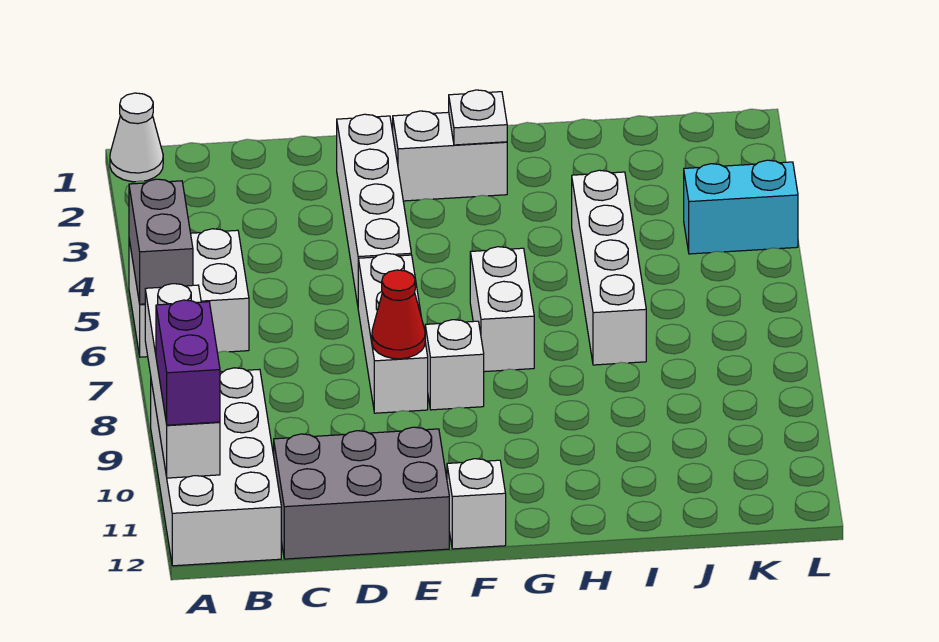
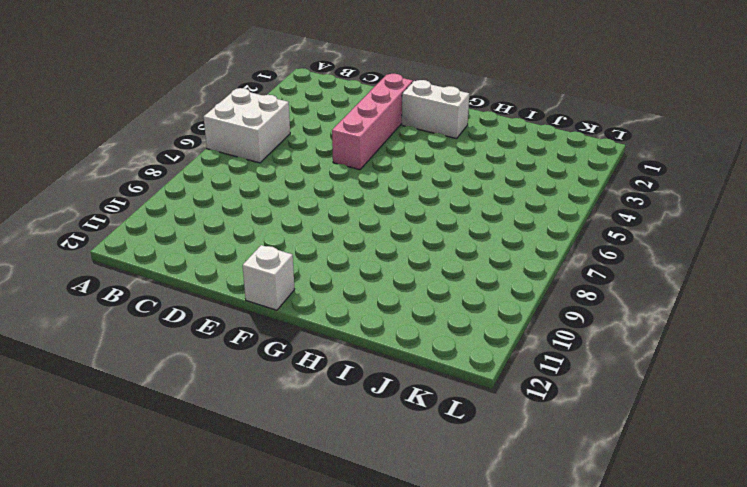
pink 1x4 brick [332,74,413,170] -> white 1x4 brick [337,114,411,305]
none -> white 1x1 cone [110,93,163,182]
none -> white 2x4 brick [151,368,281,566]
none -> grey 2x3 brick [274,427,449,559]

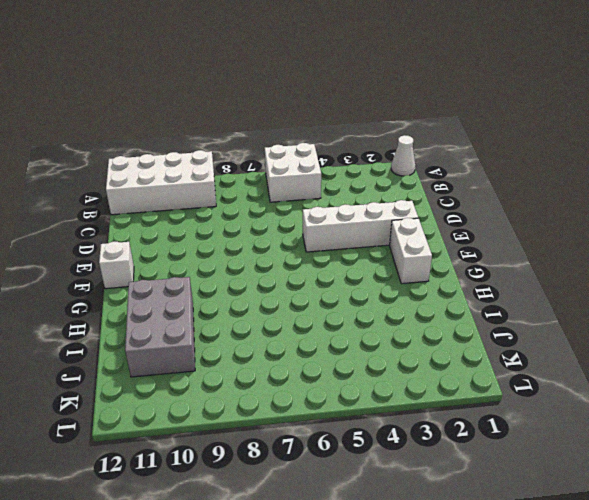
grey 2x3 brick [125,277,195,377] -> grey 2x3 brick moved to [274,427,449,559]
none -> white 1x3 brick [358,253,428,413]
none -> white 1x1 brick [425,320,484,410]
none -> white 1x2 brick [470,247,534,372]

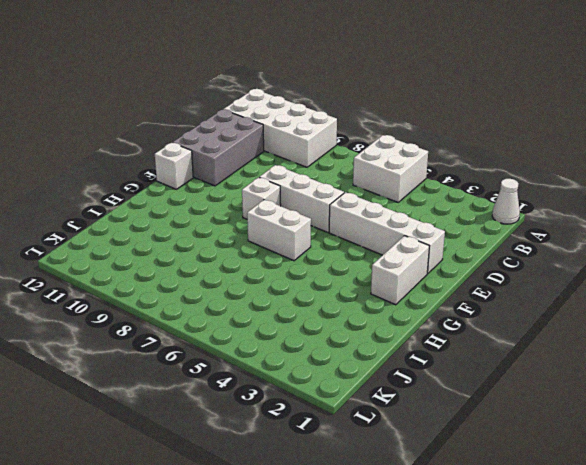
none -> white 1x4 brick [572,170,646,365]
none -> cyan 1x2 brick [684,160,798,254]
none -> grey 1x2 brick [129,179,193,304]

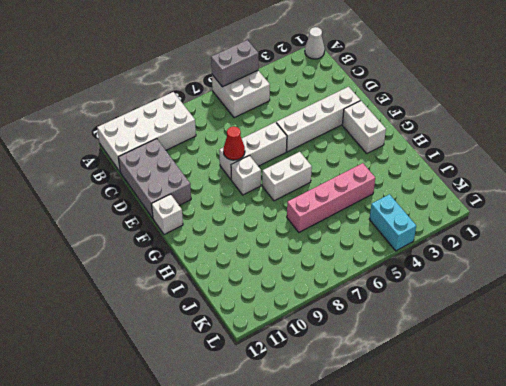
pink 1x4 brick [287,163,375,232] -> white 1x4 brick [572,170,646,365]
none -> white 1x4 brick [145,284,220,478]
none -> white 1x1 plate [449,90,507,145]
none -> purple 1x2 brick [156,300,220,425]

